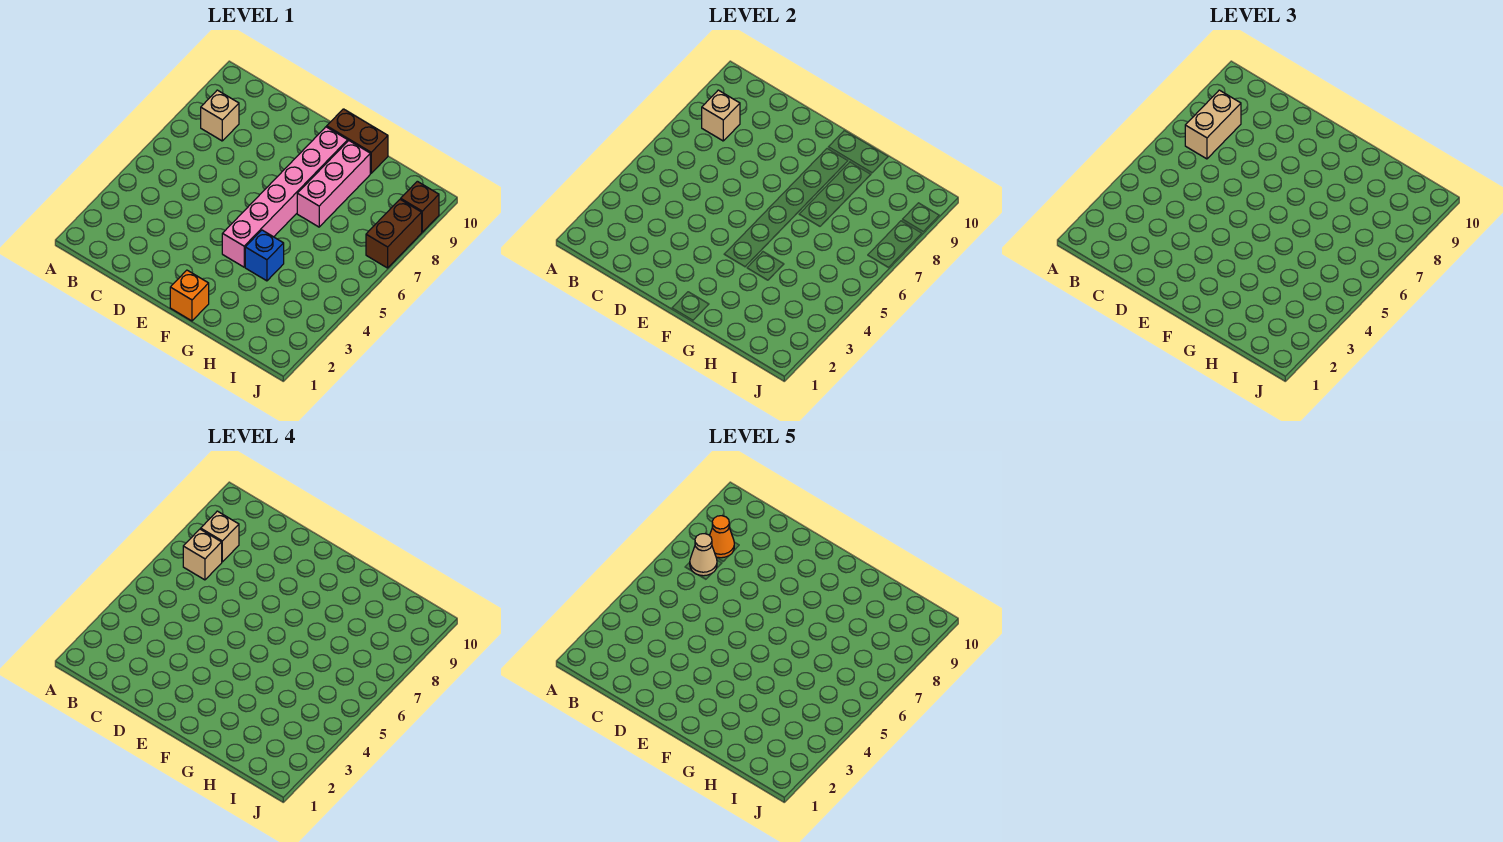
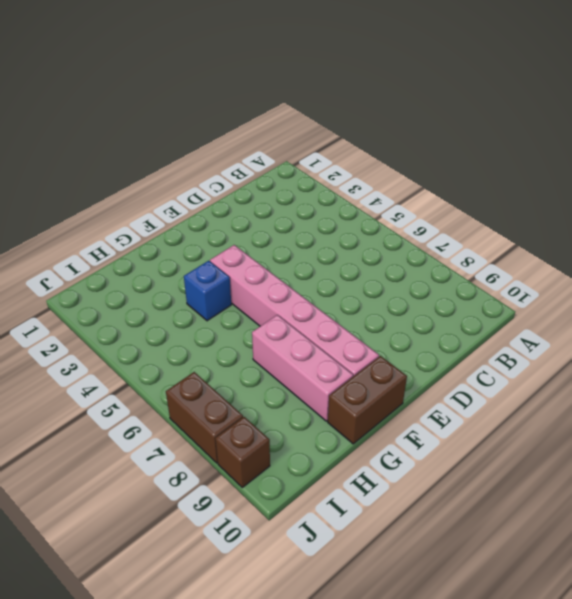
none -> tan 1x1 brick [201,90,239,141]
none -> orange 1x1 brick [170,270,209,321]
none -> tan 1x1 brick [702,90,740,141]

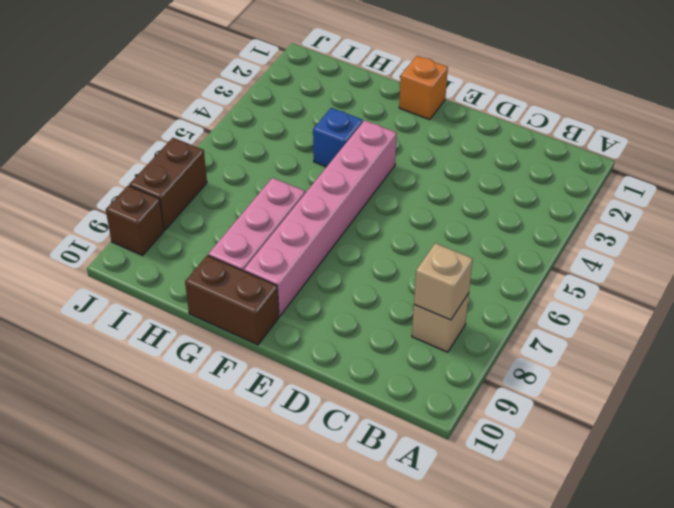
none -> tan 1x2 brick [1185,90,1241,159]
none -> tan 1x1 brick [183,529,222,580]
none -> tan 1x1 brick [201,511,239,562]

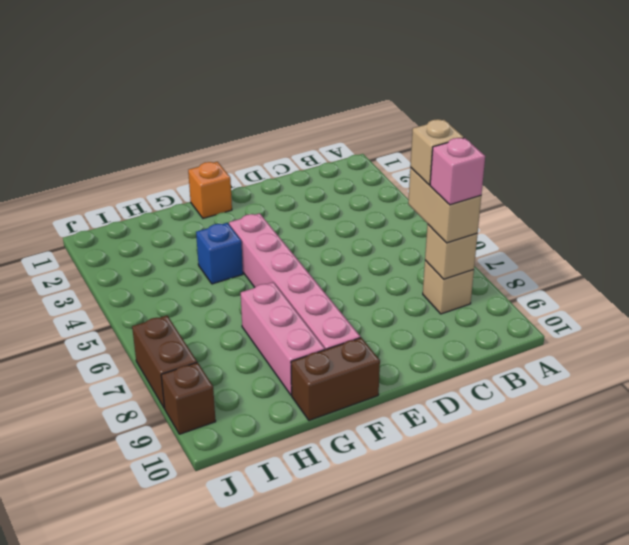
pink 1x1 brick [430,138,485,205] -> tan 1x1 brick [201,511,239,562]
none -> tan 1x1 cone [690,534,717,576]
none -> orange 1x1 cone [710,516,734,558]

